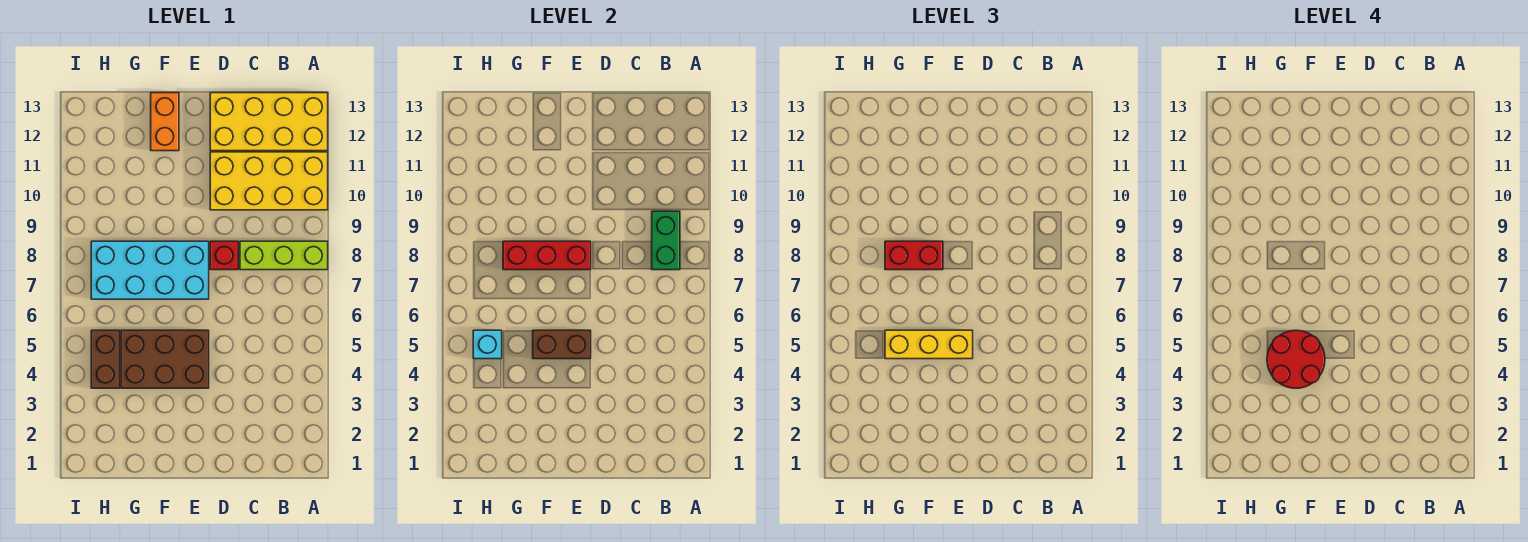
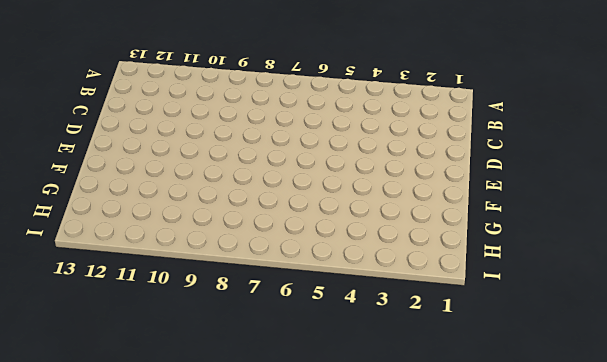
none -> lime 1x3 brick [240,241,328,270]
none -> yellow 2x4 brick [210,152,328,210]
none -> yellow 2x4 brick [210,93,328,151]

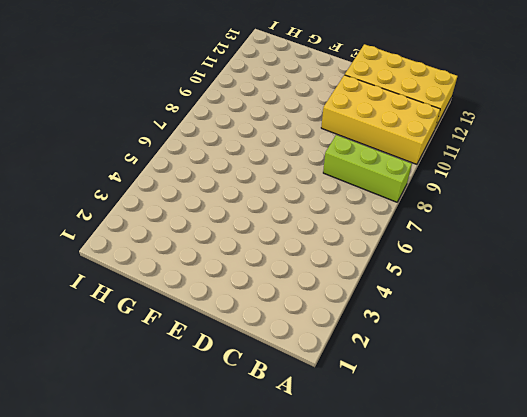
none -> red 1x1 brick [210,241,238,270]
none -> brown 2x3 brick [121,330,209,388]
none -> cyan 2x4 brick [91,241,209,299]

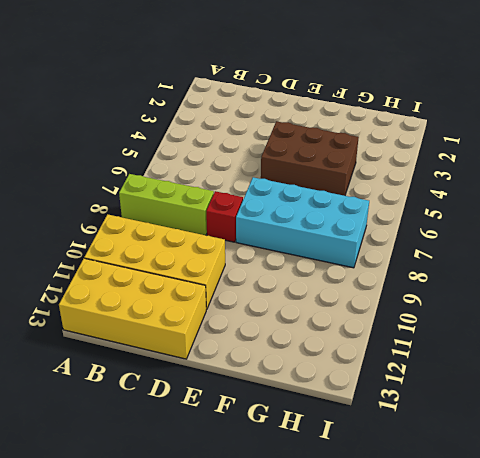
none -> orange 1x2 brick [151,93,179,151]
none -> brown 1x2 brick [91,330,120,388]
none -> green 1x2 brick [652,211,680,270]

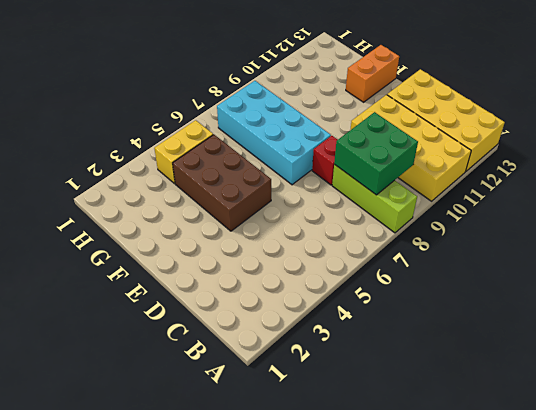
green 2x2 brick [334,112,418,195] -> green 1x2 brick [652,211,680,270]
yellow 1x2 brick [154,120,213,184] -> brown 1x2 brick [91,330,120,388]
none -> brown 1x2 brick [533,330,591,359]
none -> red 1x3 brick [503,241,591,270]
none -> cyan 1x1 brick [473,330,502,359]

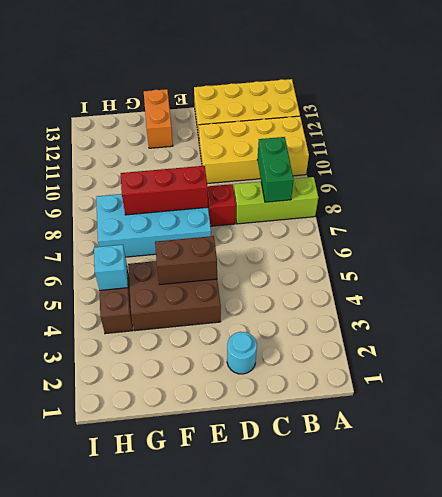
cyan 1x1 round brick [227,332,257,374] -> none
none -> yellow 1x3 brick [885,330,973,359]
none -> red 1x2 brick [885,241,943,270]
none -> red 2x2 round brick [1267,330,1325,388]

